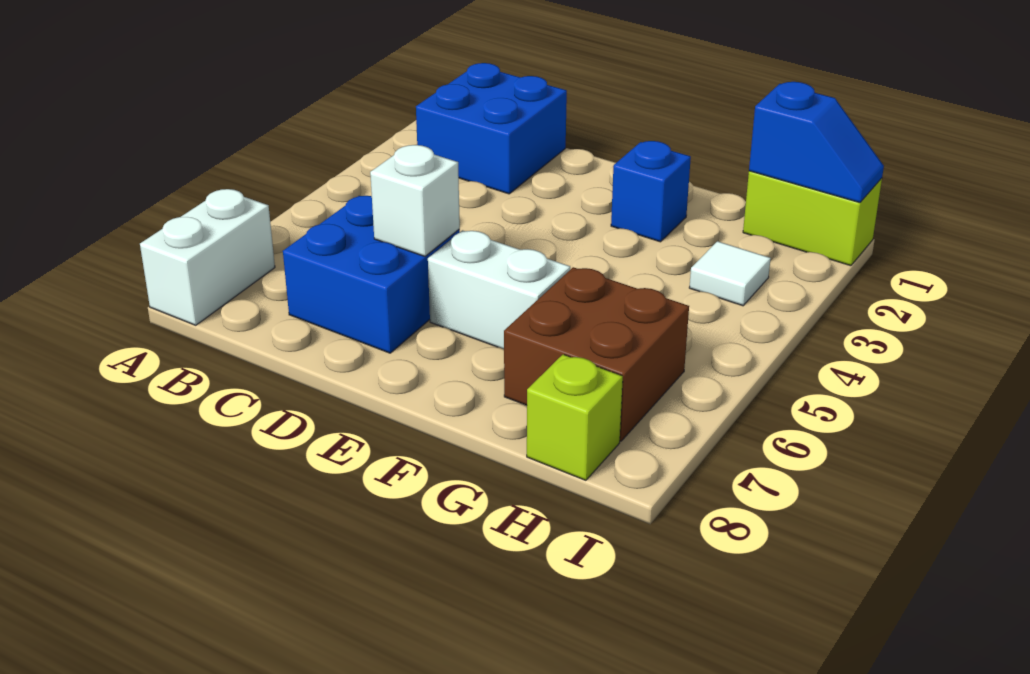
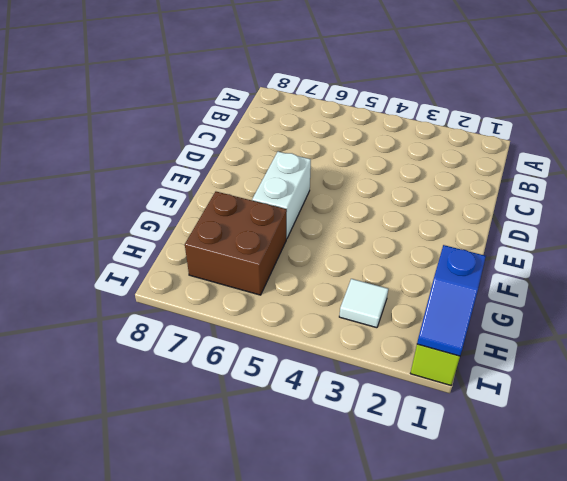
none -> white 1x2 brick [140,189,275,325]
none -> blue 2x2 brick [416,63,567,194]

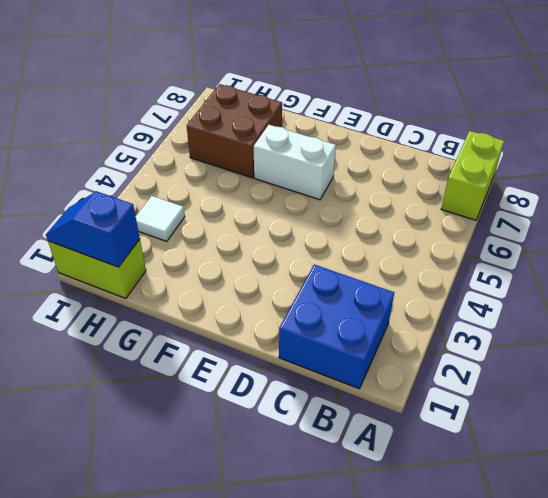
lime 1x2 brick [441,131,504,220] -> white 1x2 brick [140,189,275,325]
none -> blue 2x2 brick [283,196,460,353]
none -> blue 1x1 brick [611,141,691,242]

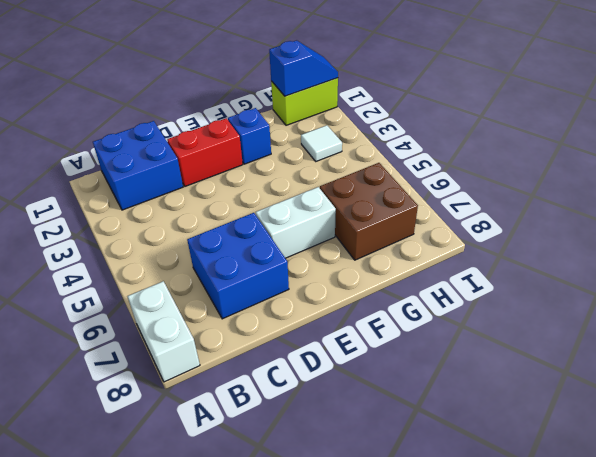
red 1x2 brick [167,118,243,186] -> none
none -> lime 1x1 brick [527,354,623,480]
none -> white 1x1 brick [370,145,460,256]

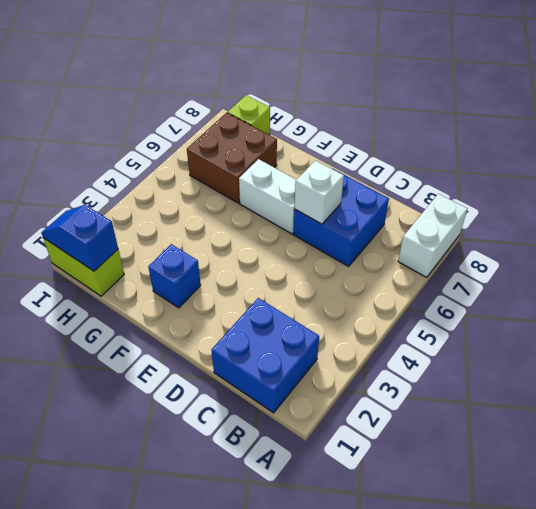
none -> white 1x1 tile [689,241,771,306]

